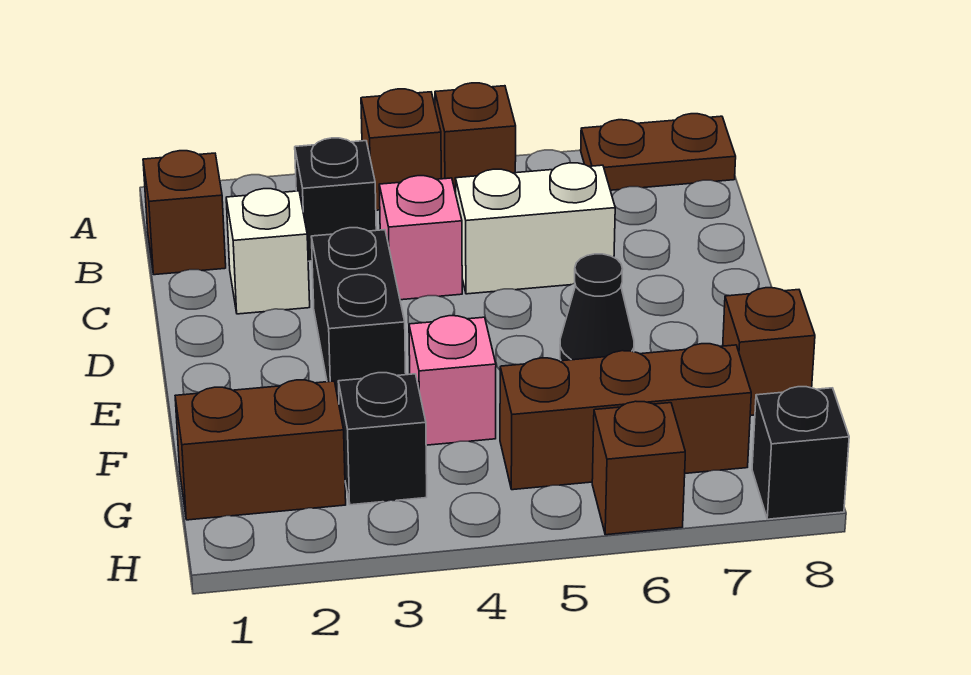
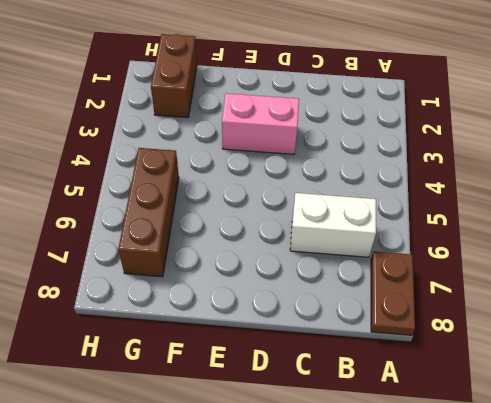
white 1x2 brick [290,193,376,257] -> white 1x2 brick turned to [455,163,615,294]
pink 1x2 brick [222,93,299,154] -> black 1x2 brick [311,228,406,402]
none -> brown 1x1 brick [361,89,441,210]
none -> brown 1x1 brick [435,83,516,193]
none -> brown 1x1 brick [143,151,226,275]

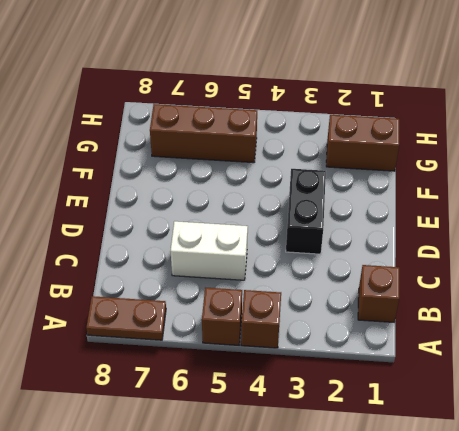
none -> black 1x1 brick [295,138,376,261]
none -> white 1x1 brick [226,189,310,314]
none -> pink 1x1 brick [379,176,462,300]

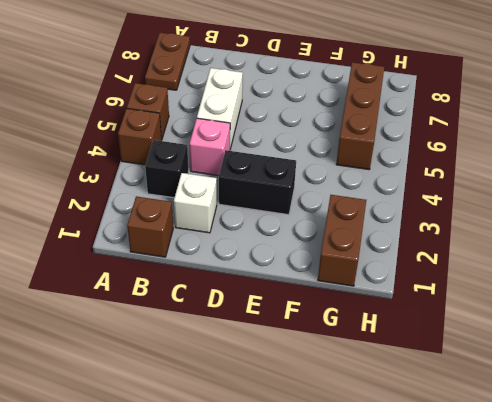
none -> black 1x1 cone [560,254,634,361]
none -> pink 1x1 brick [409,316,496,445]
none -> brown 1x1 brick [723,288,815,415]

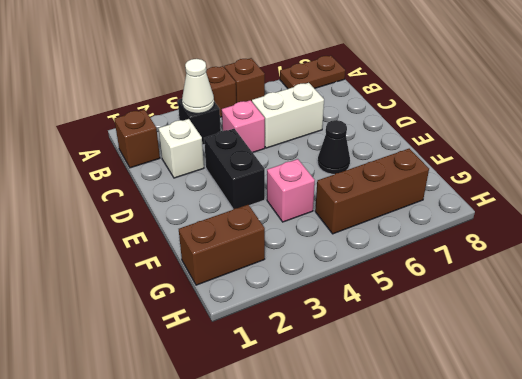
white 1x1 cone [182,59,214,114] -> none
none -> brown 1x1 brick [723,288,815,415]
none -> black 1x1 brick [338,373,427,505]
none -> brown 1x1 brick [592,401,685,535]

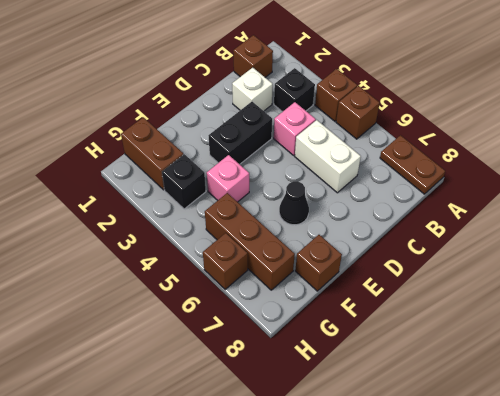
none -> black 1x1 brick [752,387,849,519]

